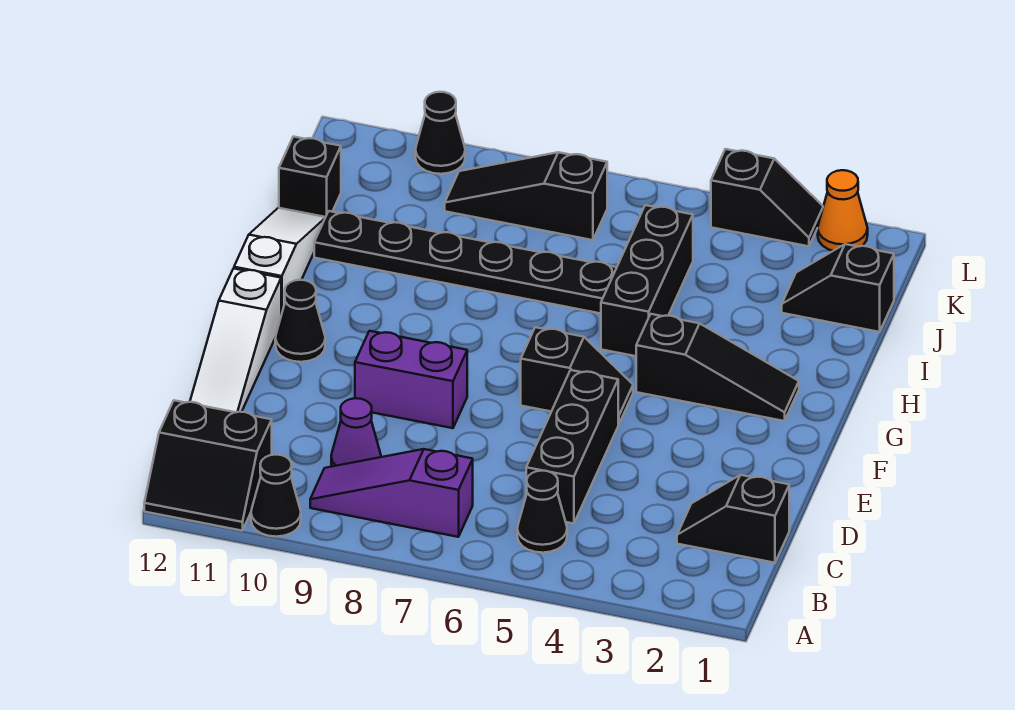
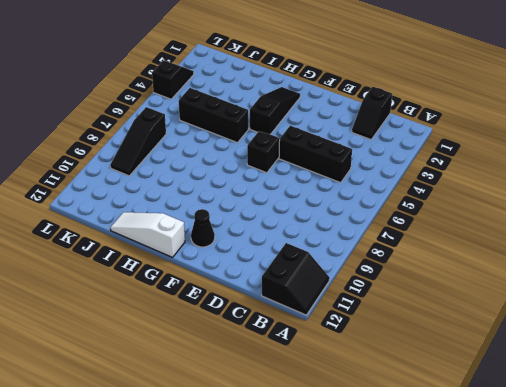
none -> black 1x1 cone [251,455,301,537]
none -> black 1x1 cone [517,471,567,553]
none -> purple 1x3 slope [310,449,473,537]

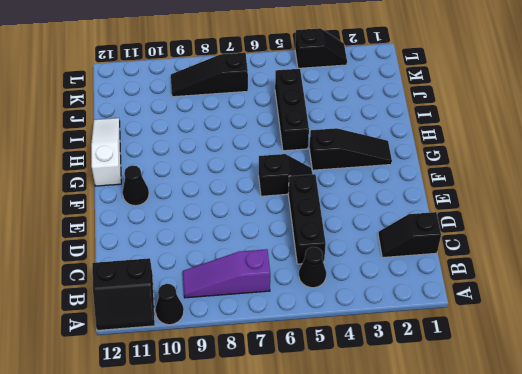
none -> purple 1x1 cone [331,398,381,466]
none -> white 1x3 slope [190,268,281,412]
none -> purple 1x2 brick [355,331,467,428]

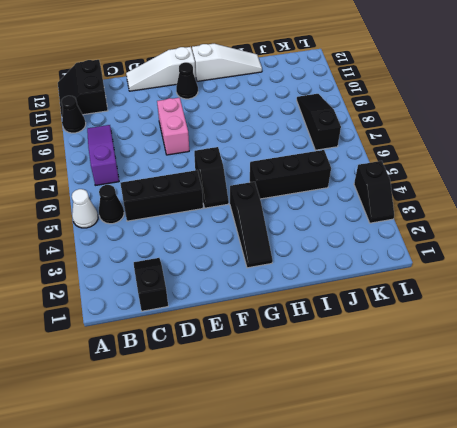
white 1x1 cone [72,189,98,228] -> none
pink 1x2 brick [157,98,189,155] -> purple 1x2 brick [355,331,467,428]
none -> purple 1x1 cone [331,398,381,466]
none -> black 1x6 plate [314,211,617,313]
none -> black 1x2 slope [782,244,894,332]

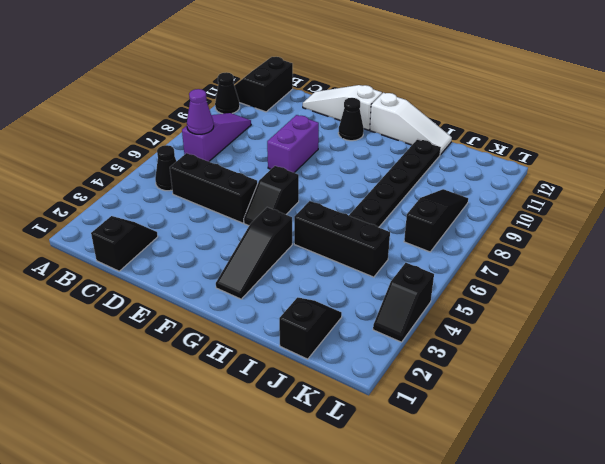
purple 1x1 cone [187,89,214,134] -> purple 1x1 cone moved to [331,398,381,466]
none -> black 1x1 brick [279,137,341,217]
none -> orange 1x1 cone [818,170,868,251]
none -> black 1x1 cone [415,92,465,174]

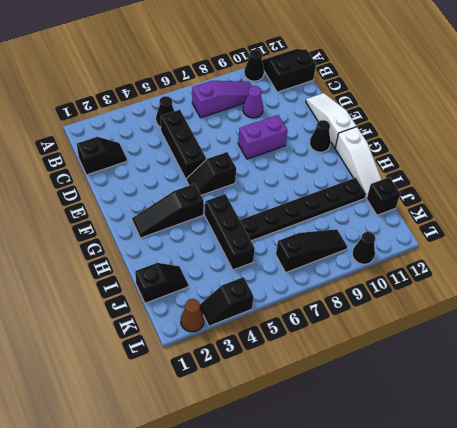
brown 1x1 cone [181,299,204,332] -> orange 1x1 cone [818,170,868,251]

